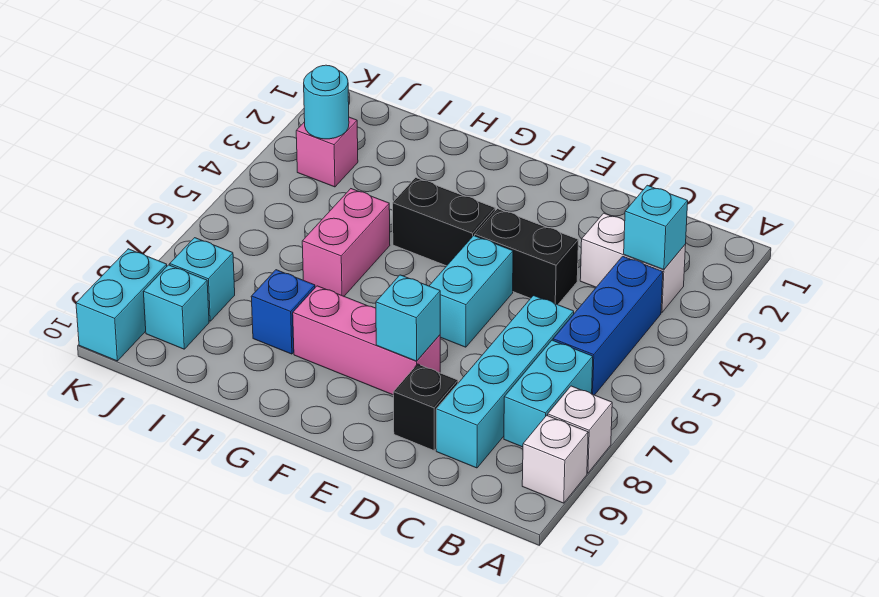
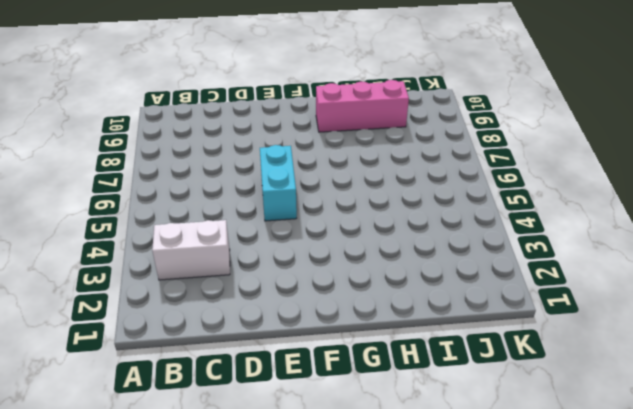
pink 1x3 brick [316,80,409,132] -> pink 1x3 brick moved to [293,286,440,395]
none -> white 1x1 brick [548,386,612,473]
none -> white 1x1 brick [522,415,588,503]
none -> blue 1x3 brick [553,256,663,395]

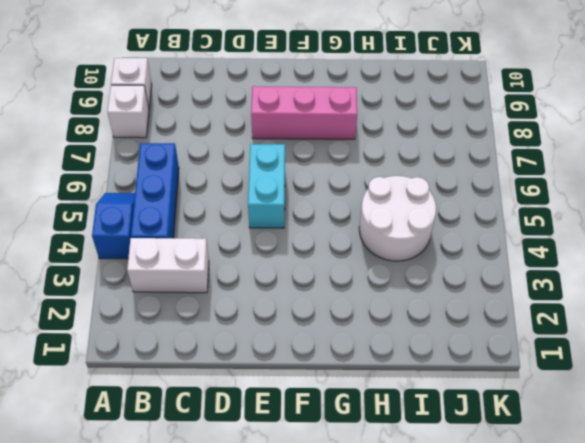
blue 1x2 slope [92,193,135,259] -> none
white 2x2 round brick [359,176,436,261] -> pink 1x2 brick [302,189,390,296]
none -> cyan 1x2 brick [504,340,593,447]
none -> cyan 1x4 brick [436,296,574,468]
none -> black 1x2 brick [475,209,578,305]

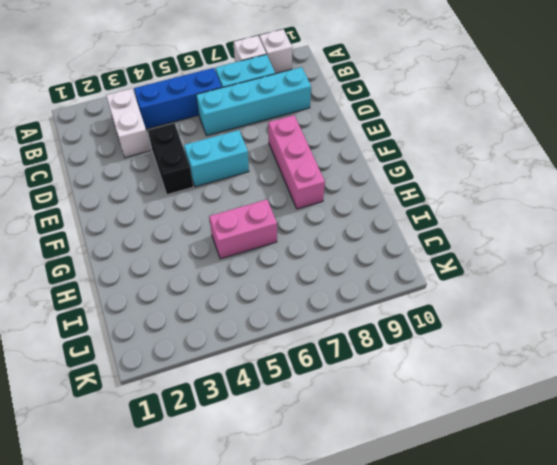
none -> black 1x1 brick [393,364,458,450]
none -> black 1x2 brick [393,178,495,266]
none -> blue 1x1 brick [251,270,315,354]

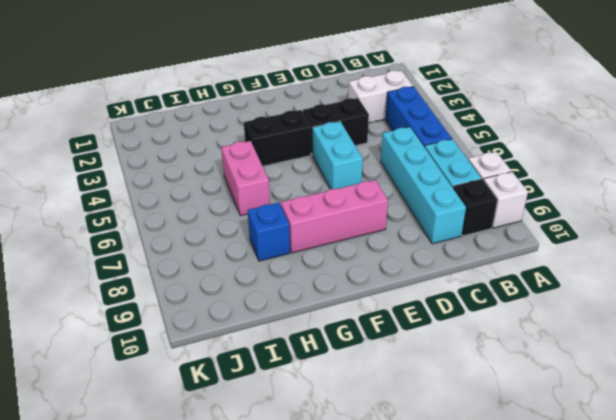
black 1x1 brick [453,179,497,236] -> black 1x1 brick moved to [393,364,458,450]
none -> pink 1x1 brick [296,117,358,187]
none -> cyan 1x1 brick [170,238,235,321]
none -> cyan 1x1 brick [143,265,209,349]

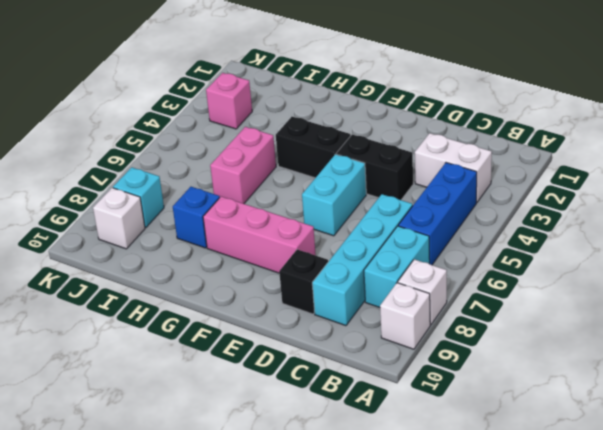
white 1x1 brick [93,188,145,249] -> cyan 1x1 brick [143,265,209,349]
none -> cyan 1x2 brick [76,249,167,361]
none -> cyan 1x1 brick [624,185,688,270]
none -> cyan 1x1 brick [376,275,440,361]

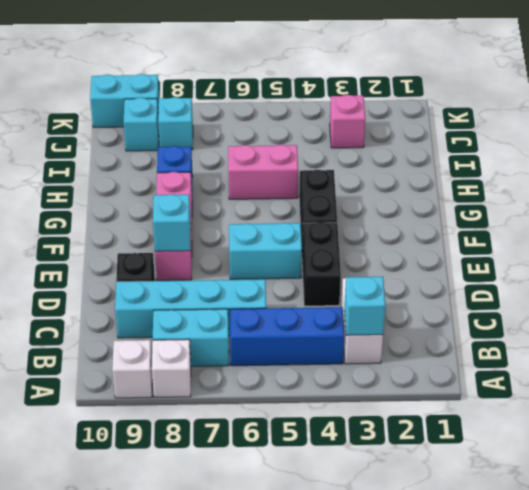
none -> cyan 1x1 round brick [304,65,349,139]

